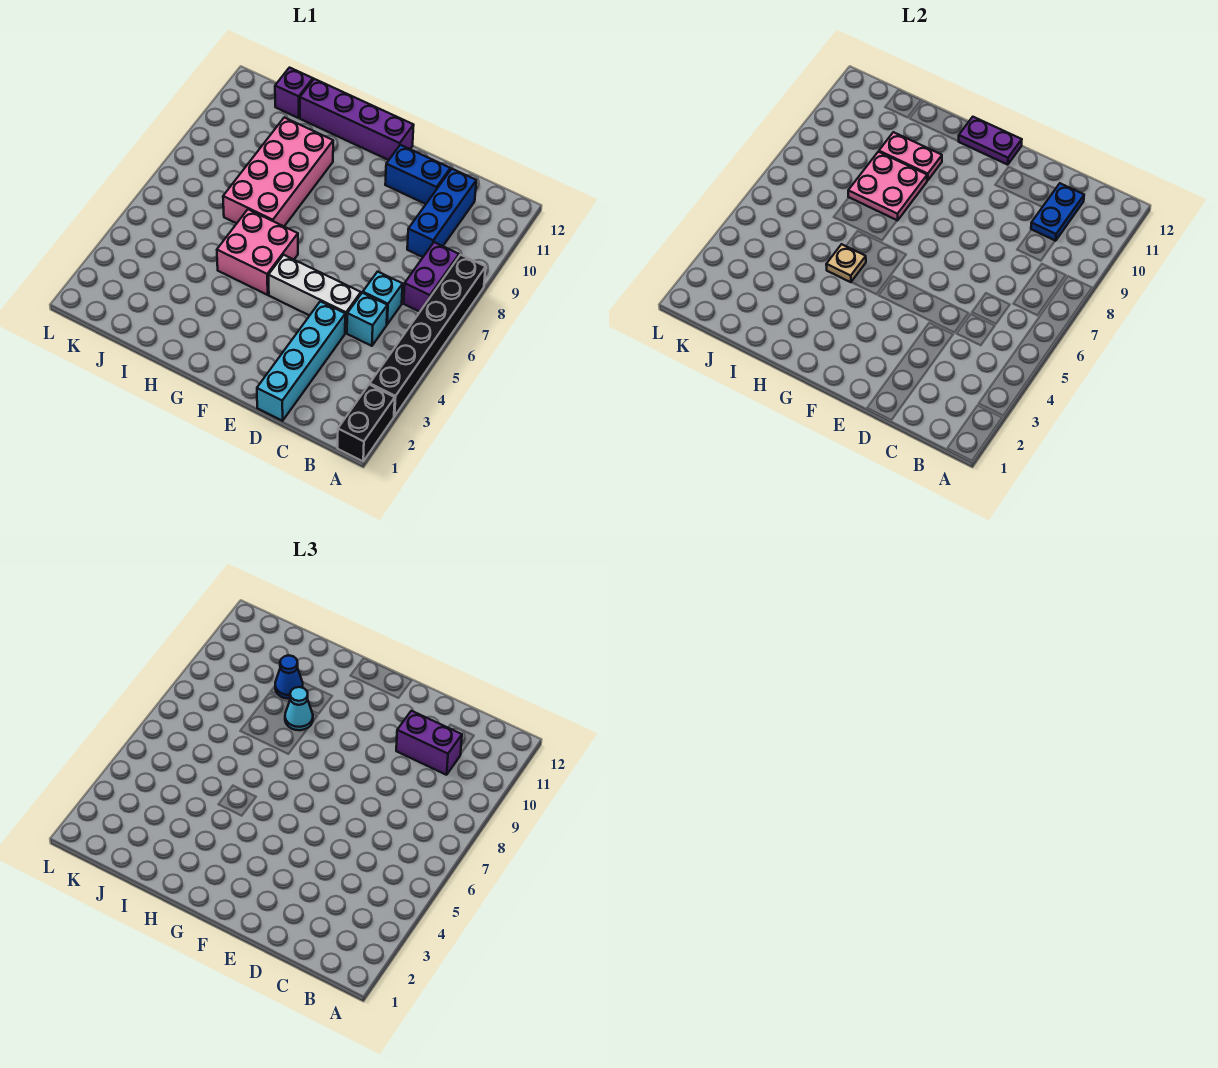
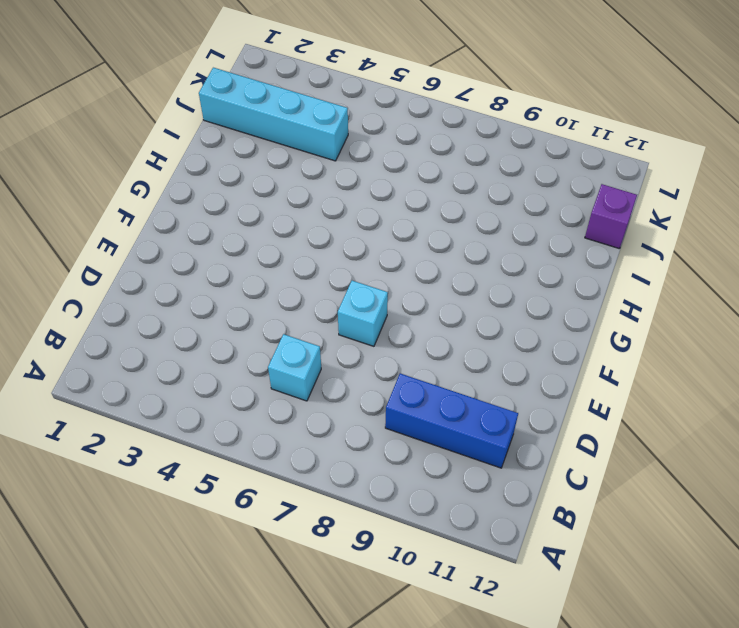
cyan 1x1 brick [338,281,388,346] -> cyan 1x1 brick moved to [347,293,387,346]
cyan 1x4 brick [199,68,348,161] -> cyan 1x4 brick moved to [257,301,345,421]
none -> black 1x2 brick [338,384,395,461]
none -> black 1x6 brick [370,255,486,416]
none -> purple 1x2 brick [404,242,459,312]

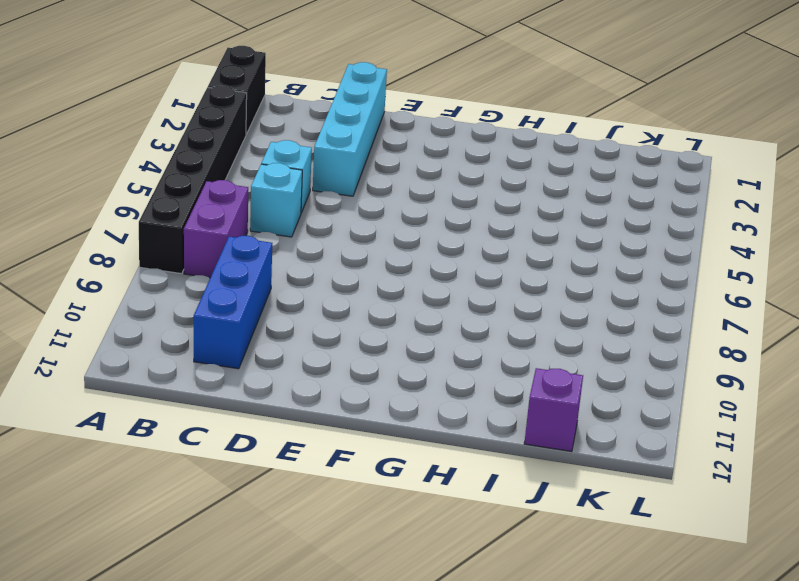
none -> white 1x3 brick [269,255,361,333]
none -> blue 1x2 brick [385,145,450,204]
none -> purple 1x4 brick [300,79,414,160]

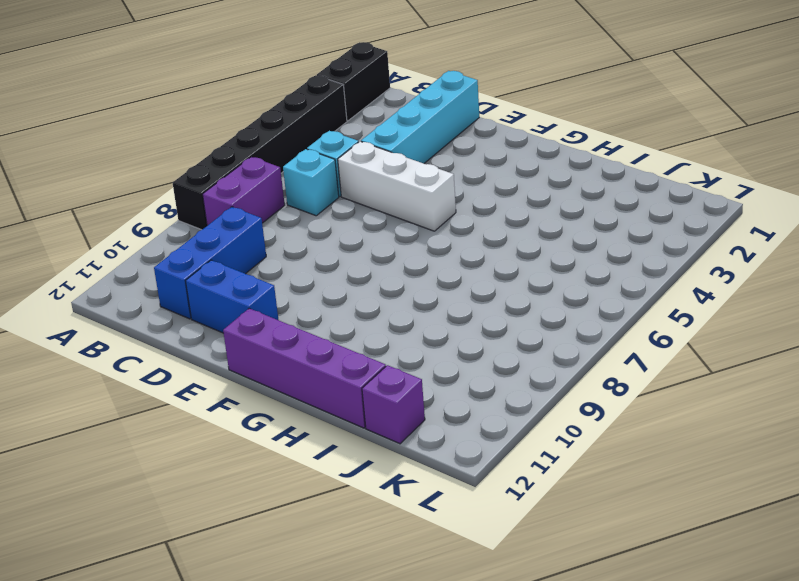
none -> pink 2x2 brick [217,209,298,295]
none -> pink 2x4 brick [223,117,333,226]
none -> blue 1x2 plate [1031,183,1084,241]

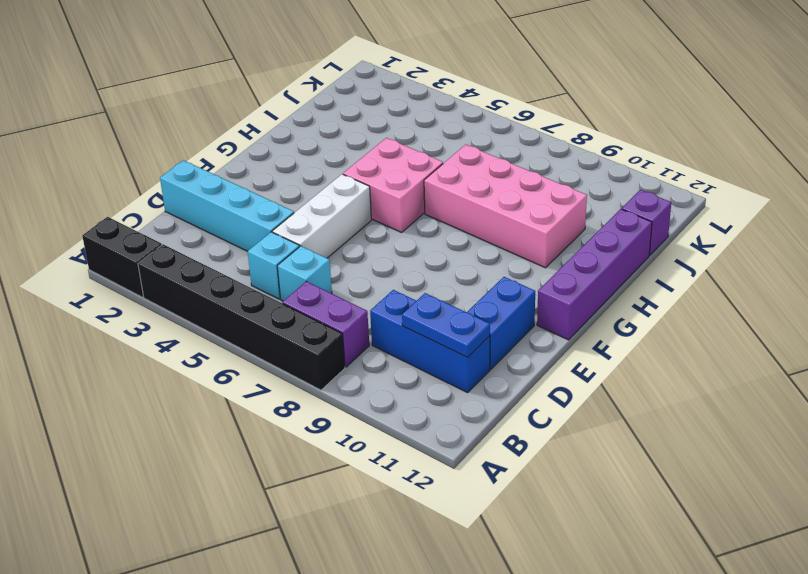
none -> purple 1x2 plate [959,117,1022,165]
none -> tan 1x1 plate [826,244,866,282]
none -> pink 2x2 plate [848,152,927,220]

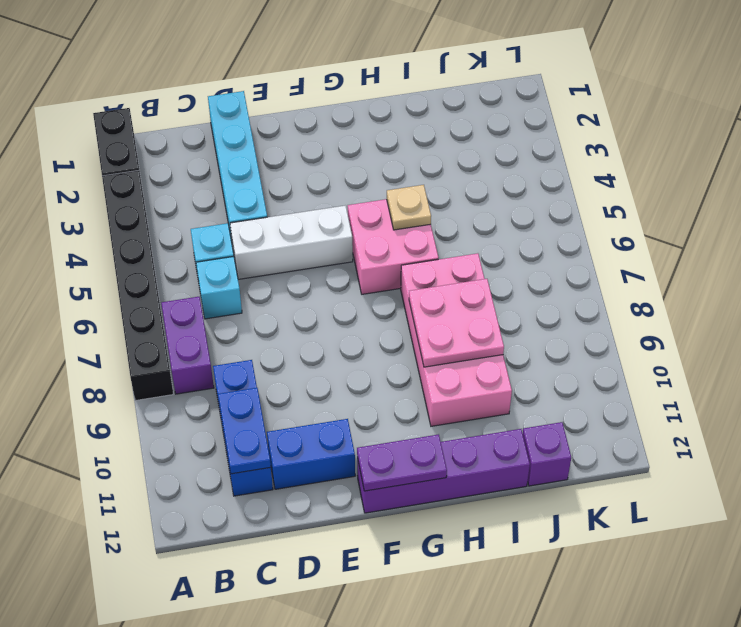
none -> pink 1x2 plate [879,132,942,181]
none -> purple 1x2 brick [396,711,462,775]
none -> cyan 1x1 cone [285,687,313,730]

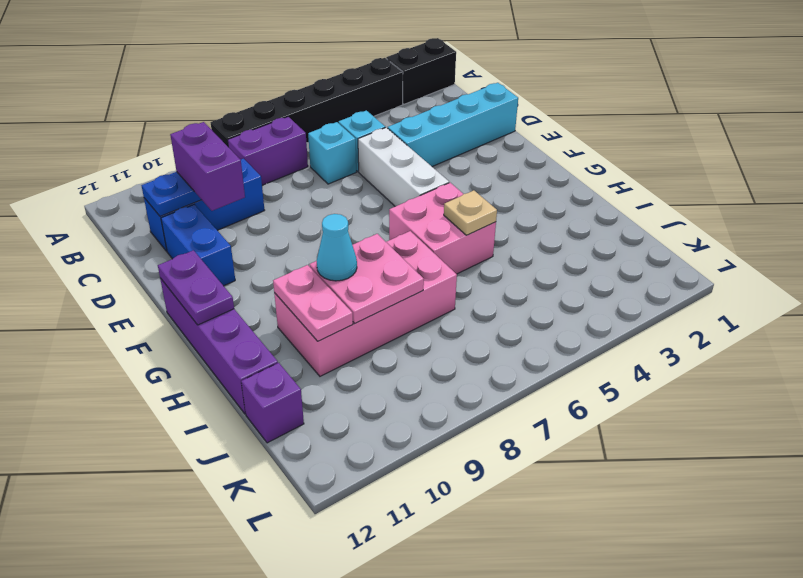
none -> blue 1x1 cone [275,656,303,699]

